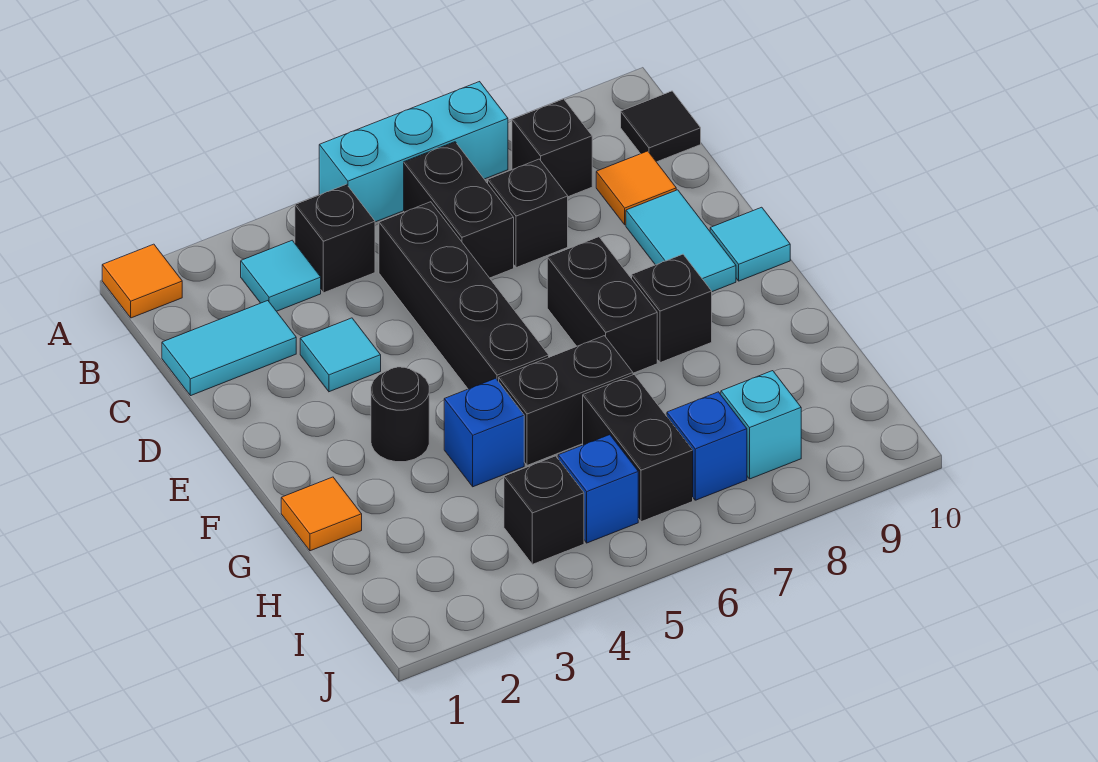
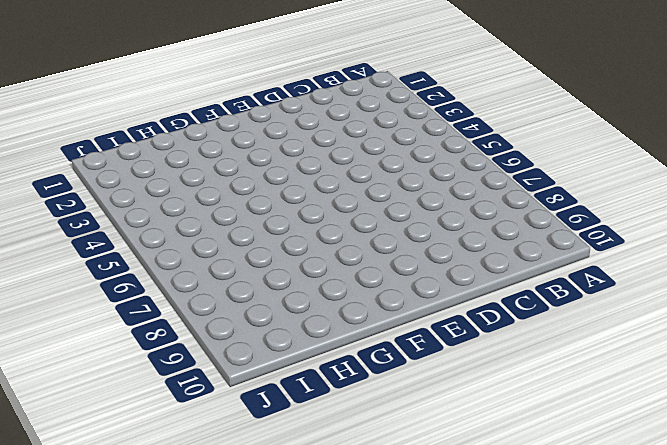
none -> orange 1x1 tile [102,244,182,318]
none -> cyan 1x3 brick [319,82,508,222]
none -> cyan 1x1 tile [241,240,321,311]

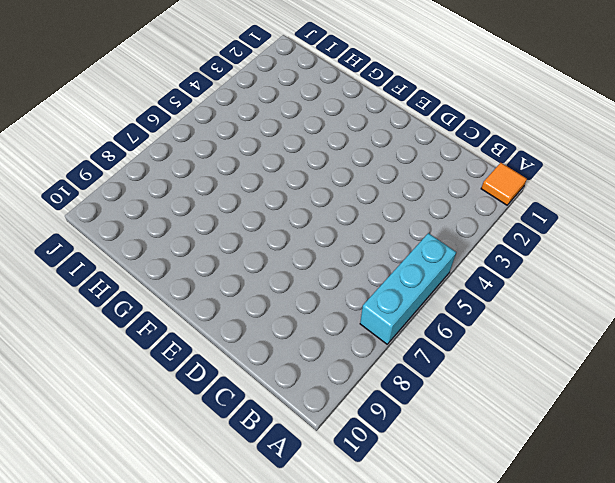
none -> cyan 1x1 tile [241,240,321,311]
none -> black 1x1 brick [295,184,375,293]
none -> black 1x2 brick [404,142,514,278]

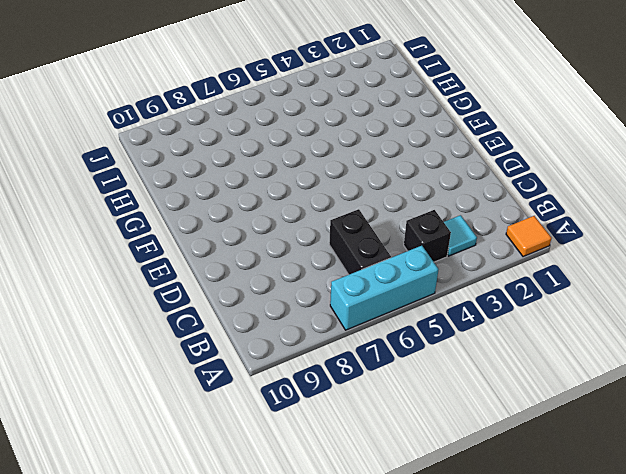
none -> black 1x1 brick [512,99,592,197]
none -> black 1x1 tile [621,91,701,162]
none -> cyan 1x2 tile [162,301,296,396]

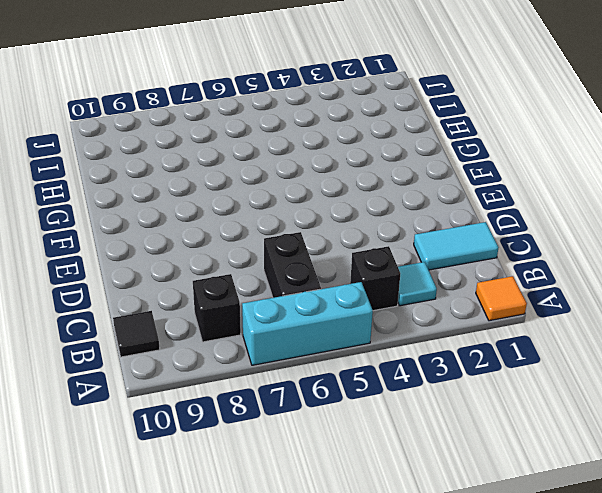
none -> black 1x4 brick [379,202,549,389]
none -> black 1x1 brick [488,159,568,268]
none -> orange 1x1 tile [596,151,676,225]

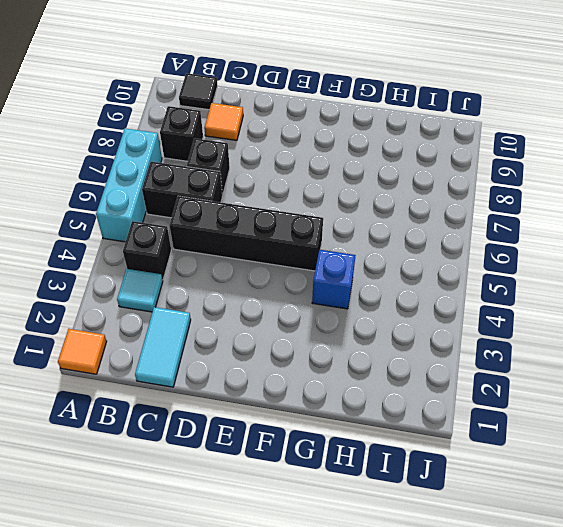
none -> cyan 1x1 tile [300,318,381,392]
none -> cyan 1x2 tile [626,190,736,292]
none -> black 1x2 brick [547,237,657,373]

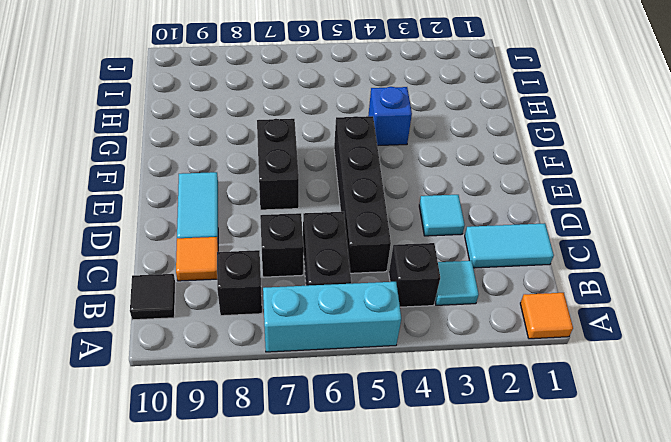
none -> cyan 1x1 tile [710,207,790,281]
none -> black 1x1 round brick [371,367,429,462]
none -> black 1x1 brick [632,254,712,363]

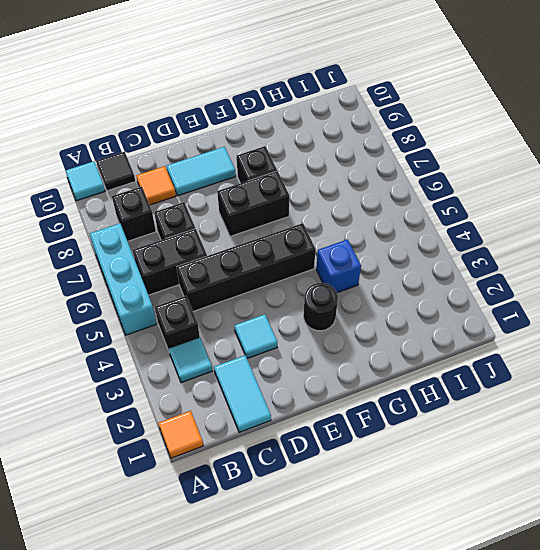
cyan 1x1 tile [66,161,105,201] -> cyan 1x1 tile moved to [710,207,790,281]
none -> orange 1x1 tile [281,477,362,551]
none -> black 1x2 brick [499,336,633,465]
none -> black 1x2 brick [583,375,693,522]

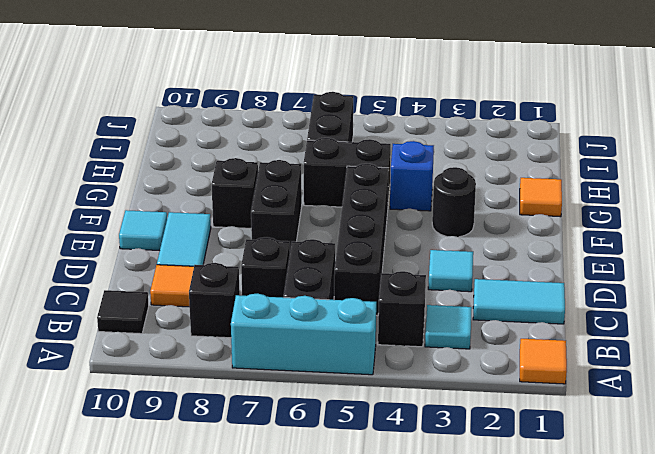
none -> black 1x1 brick [504,456,584,564]
none -> blue 1x1 brick [558,435,638,543]
none -> blue 1x1 brick [667,392,747,500]

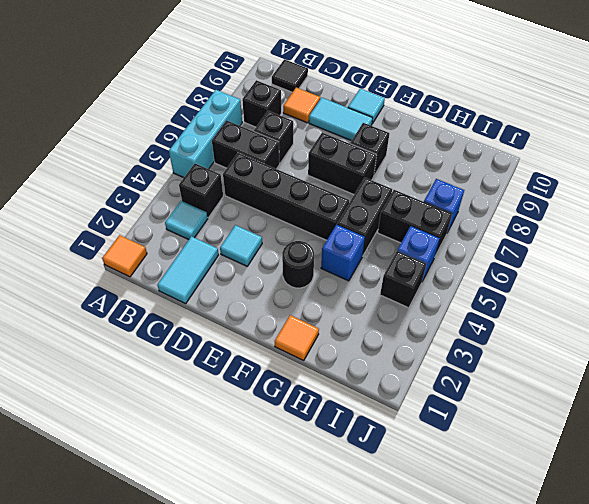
none -> cyan 1x1 brick [721,371,801,479]

